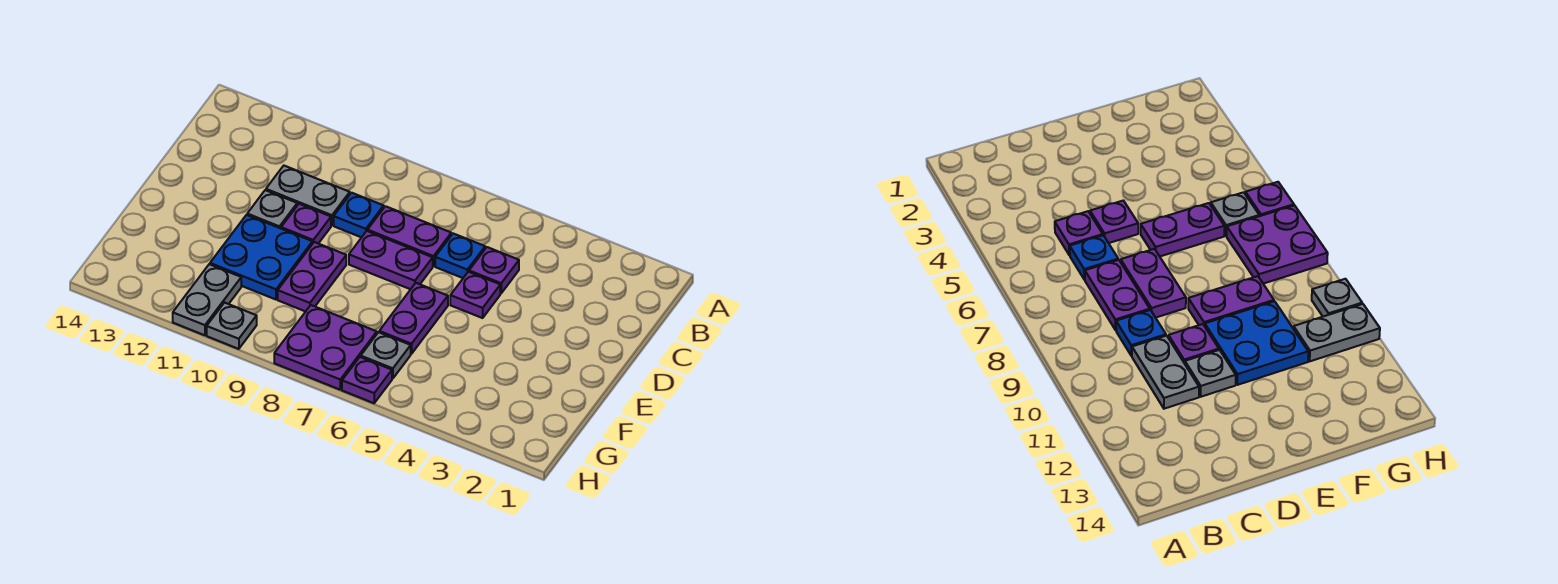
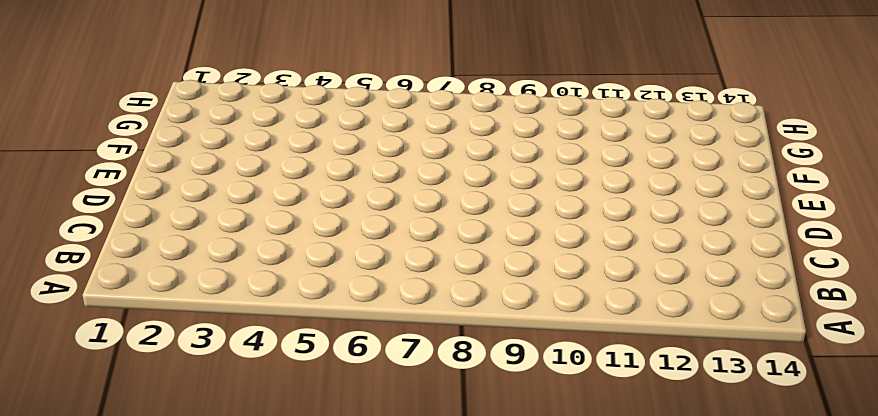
none -> purple 1x1 plate [469,247,519,293]
none -> blue 1x1 plate [435,234,485,278]
none -> purple 1x2 plate [368,206,451,266]

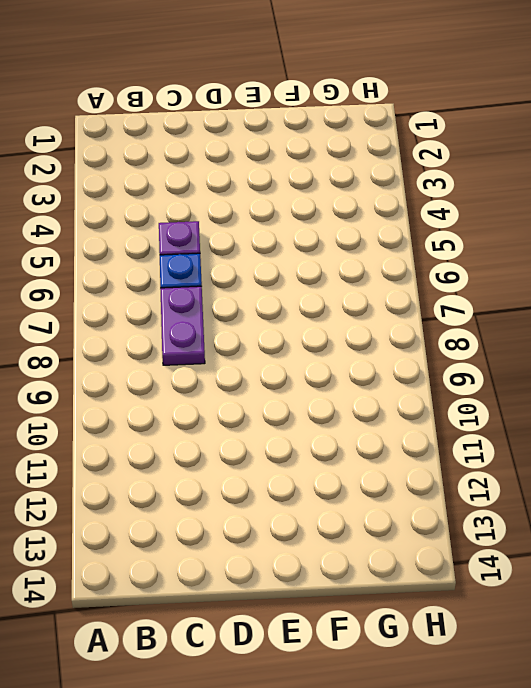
none -> blue 1x1 plate [334,193,384,237]
none -> grey 1x2 plate [266,166,350,225]
none -> purple 1x1 plate [450,272,500,318]

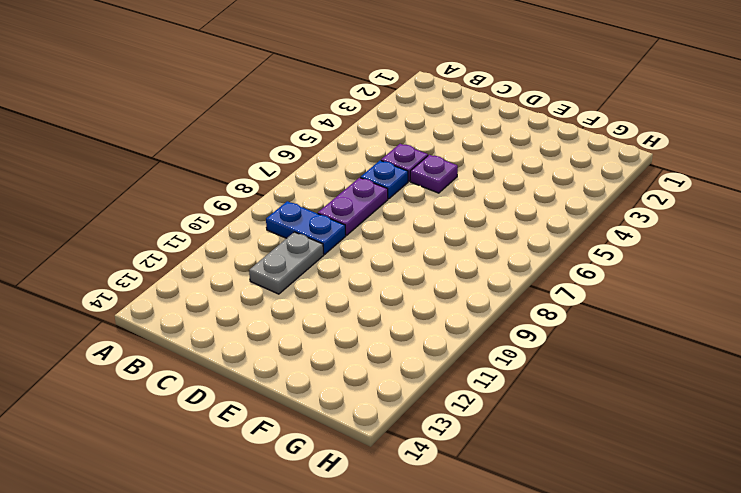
blue 1x2 plate [266,201,346,254] -> blue 1x1 plate [334,193,384,237]
none -> purple 1x2 plate [349,231,433,289]
none -> purple 1x1 plate [281,204,331,244]
none -> grey 1x1 plate [247,190,297,228]

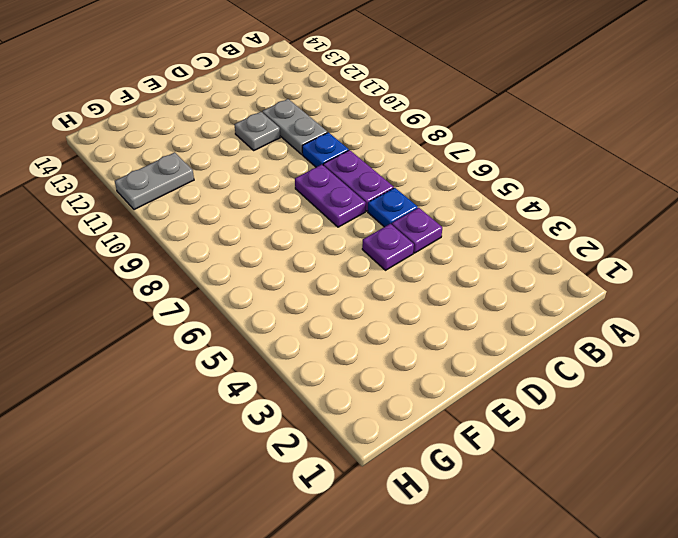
none -> purple 1x1 plate [281,204,331,244]
none -> purple 1x2 plate [379,283,448,354]
none -> purple 1x2 plate [278,242,346,312]

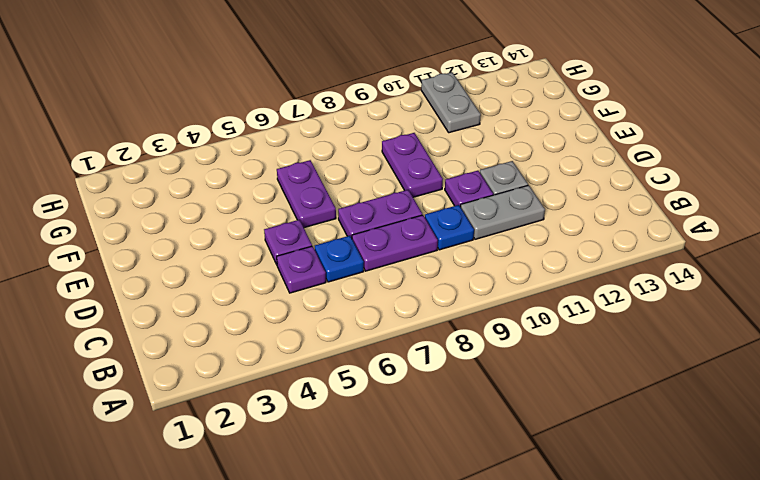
none -> blue 2x2 plate [210,215,312,299]
none -> grey 1x1 plate [361,332,411,379]
none -> purple 2x2 plate [274,305,377,390]

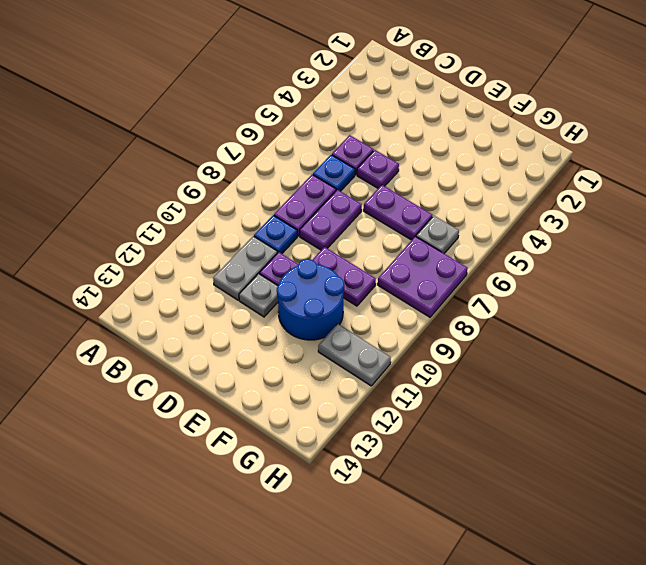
blue 2x2 round brick [277,259,344,340] -> blue 2x2 plate [210,215,312,299]
none -> purple 1x1 plate [342,357,392,403]
none -> grey 1x1 plate [207,303,257,349]

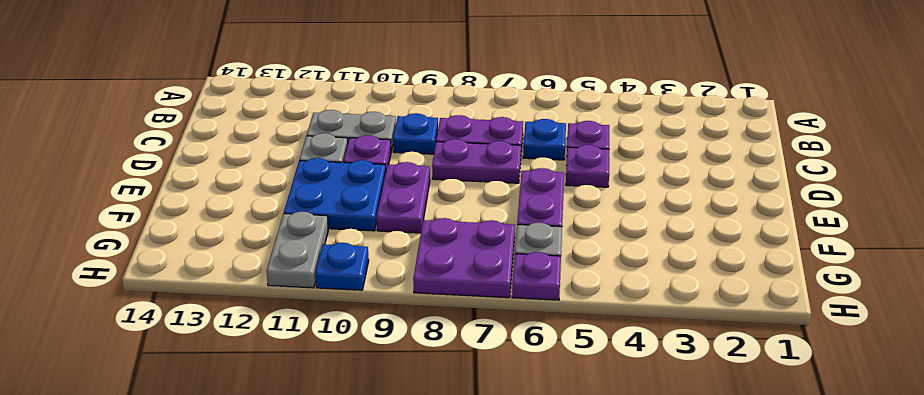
blue 1x1 plate [315,243,369,290] -> grey 1x1 plate [207,303,257,349]

